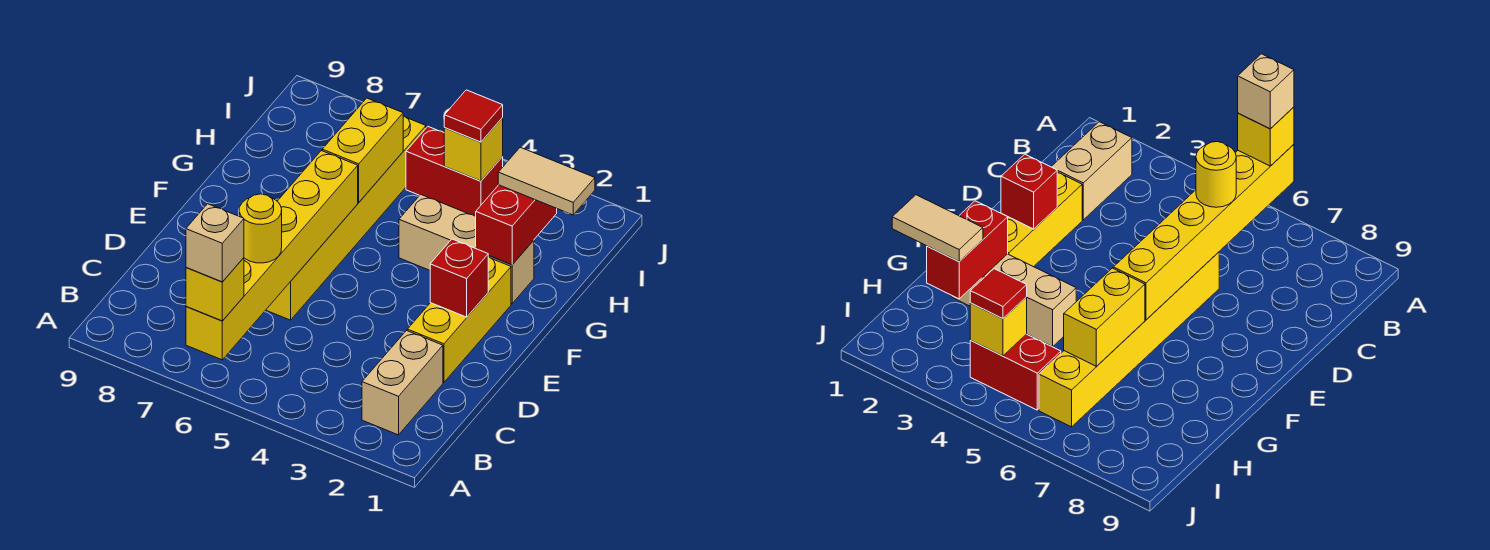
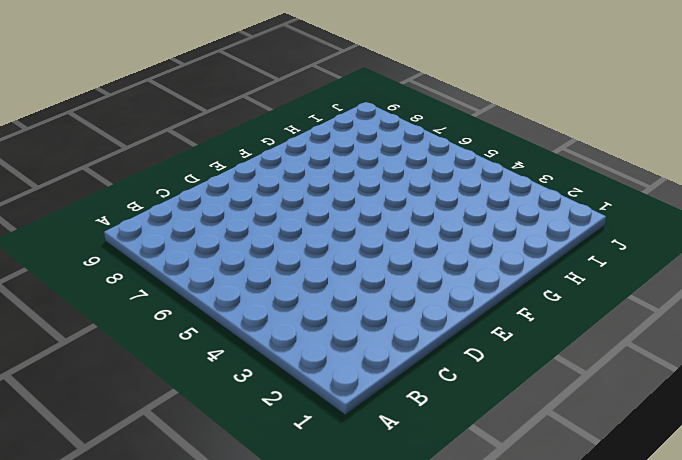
none -> tan 1x2 brick [362,331,443,435]
none -> yellow 1x3 brick [407,257,511,382]
none -> yellow 1x6 brick [266,116,426,320]

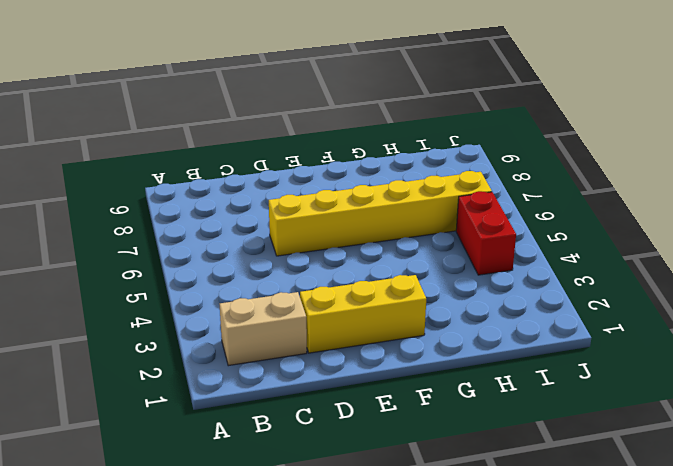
none -> tan 1x3 brick [399,195,534,304]
none -> yellow 1x6 brick [186,151,358,360]
none -> red 1x1 brick [430,239,489,317]

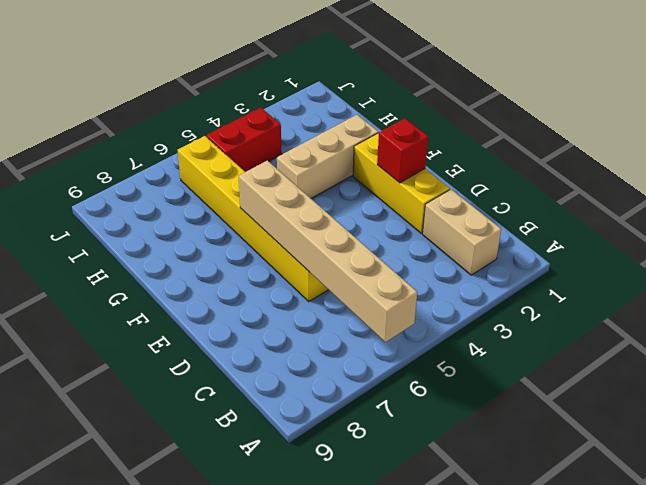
tan 1x6 brick [239,161,417,342] -> yellow 1x6 brick [186,151,358,360]
none -> red 1x2 brick [476,185,557,265]
none -> yellow 1x2 brick [322,98,403,202]
none -> yellow 1x1 brick [444,118,503,181]

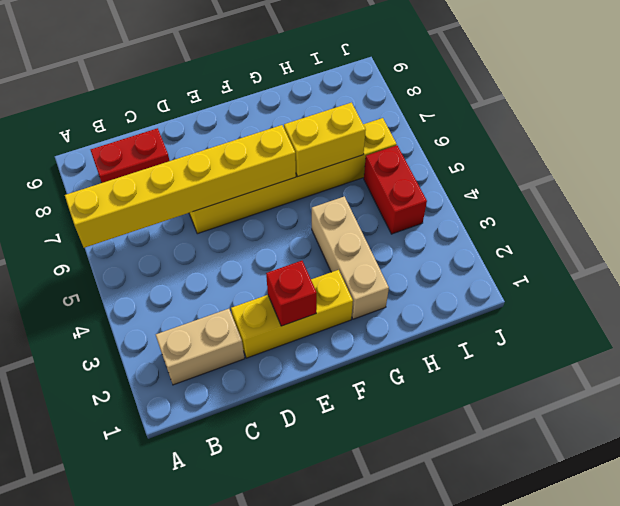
red 1x2 brick [91,128,170,183] -> red 1x2 brick moved to [476,185,557,265]
none -> yellow 1x1 brick [444,118,503,181]
none -> yellow 1x1 brick [186,258,244,321]
none -> yellow 1x1 round brick [239,194,282,263]

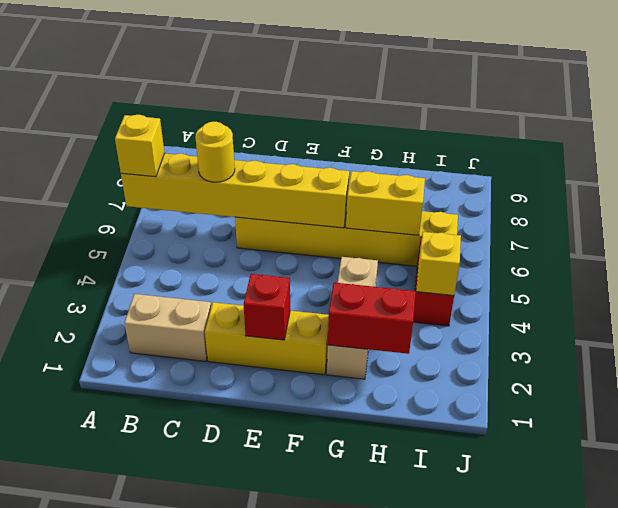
none -> tan 1x2 tile [498,147,595,215]
none -> red 1x1 tile [444,90,503,142]
none -> tan 1x1 brick [186,204,244,282]

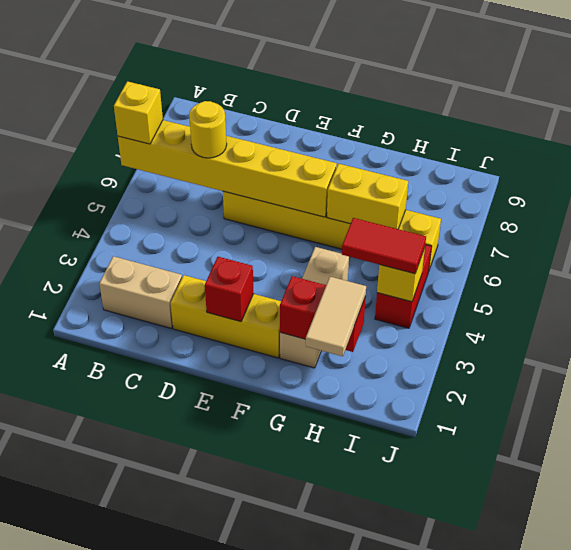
red 1x2 tile [342,218,426,274] -> red 1x1 tile [444,90,503,142]
none -> tan 1x1 brick [186,204,244,282]

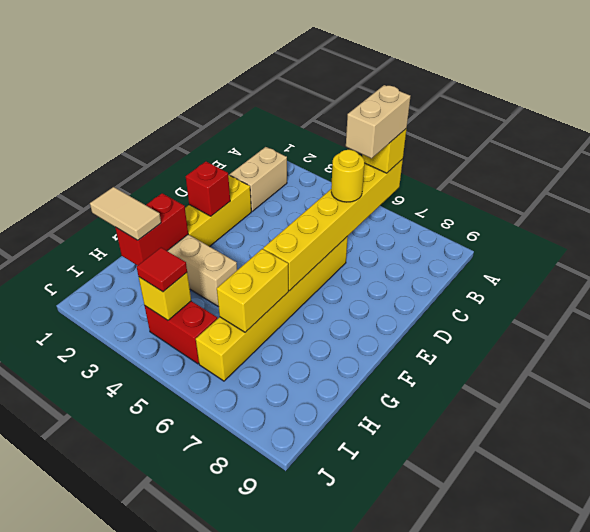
tan 1x2 brick [346,85,411,158] -> tan 1x1 brick [186,204,244,282]

